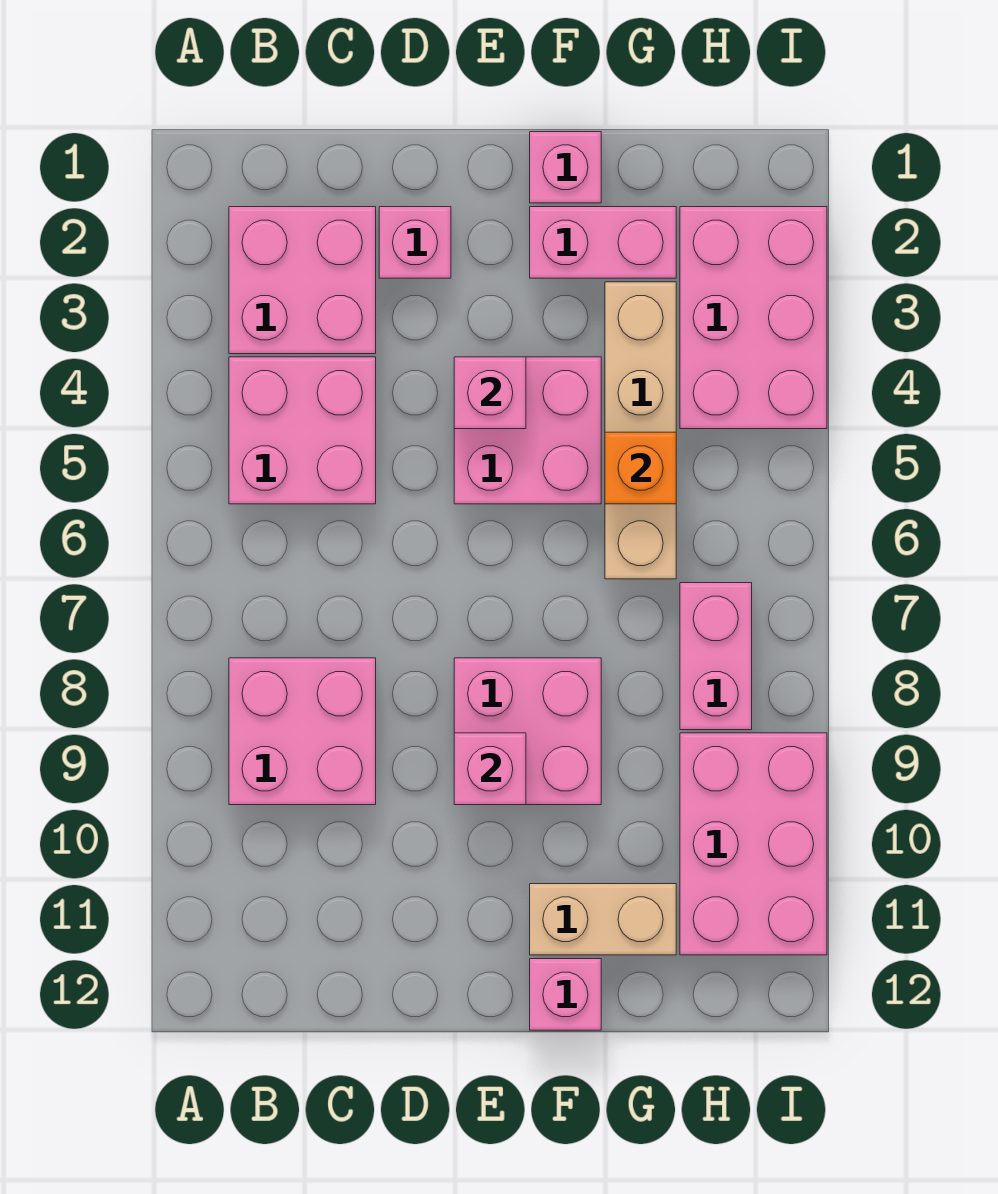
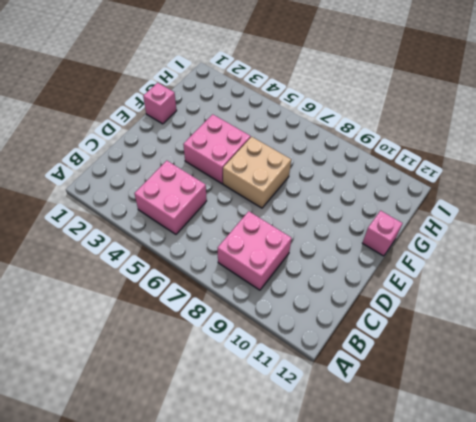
tan 2x2 brick [223,137,291,208] -> none
none -> pink 2x2 brick [229,207,376,354]
none -> pink 1x1 brick [379,207,451,278]
none -> pink 2x2 brick [454,658,601,805]

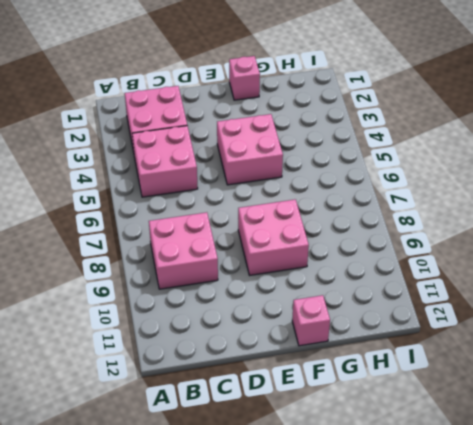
none -> pink 1x1 brick [379,207,451,278]
none -> pink 1x2 brick [530,207,676,278]
none -> tan 1x2 brick [530,884,676,955]

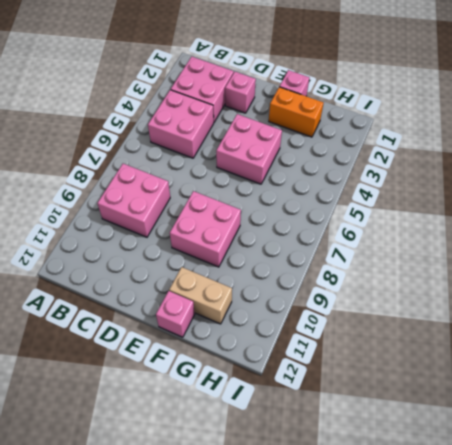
orange 1x2 brick [269,87,324,137] -> pink 1x2 brick [530,207,676,278]
none -> tan 1x4 brick [605,282,676,579]
none -> pink 2x3 brick [680,207,827,429]
none -> pink 1x2 brick [680,583,752,730]

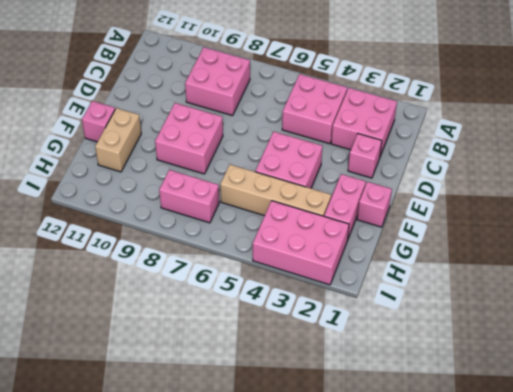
none -> pink 2x3 brick [680,733,827,955]
none -> pink 1x1 brick [454,357,526,429]
none -> pink 1x1 brick [454,733,526,805]

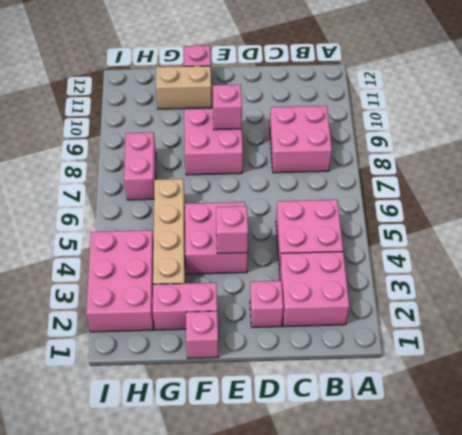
none -> pink 2x3 brick [680,733,827,955]
none -> orange 1x1 brick [605,432,676,504]

